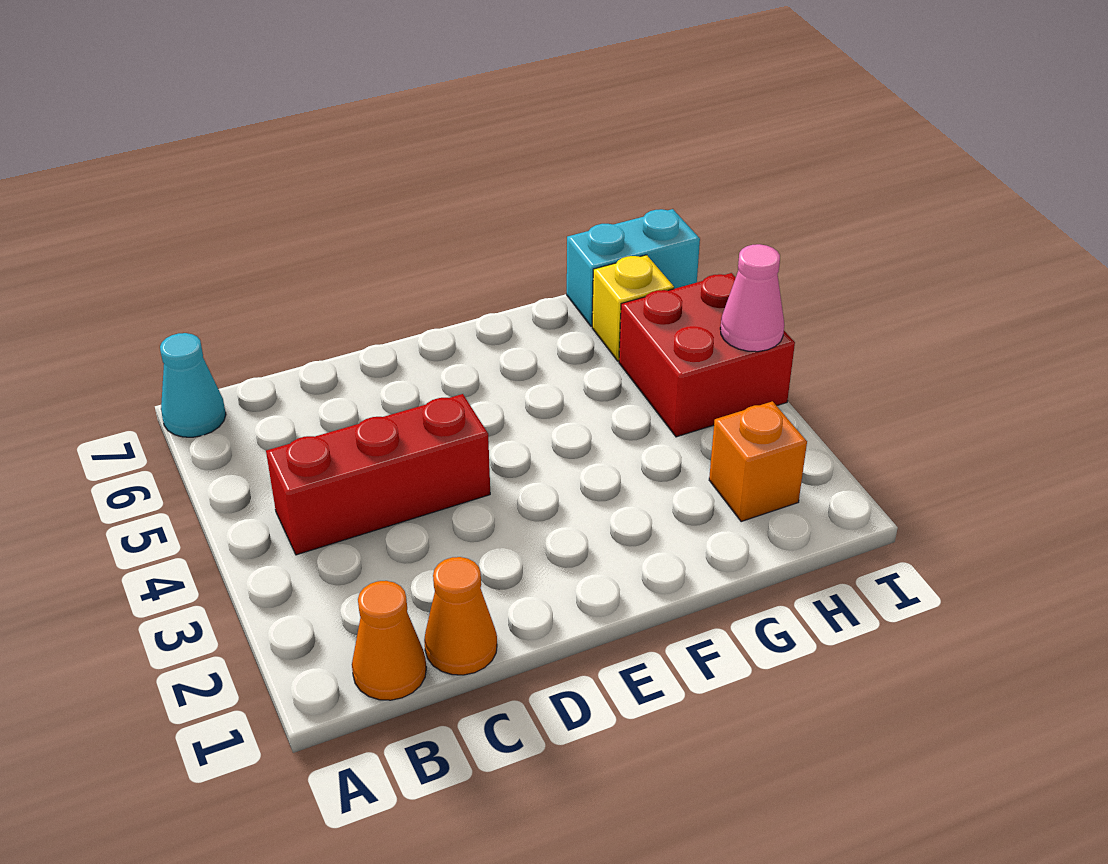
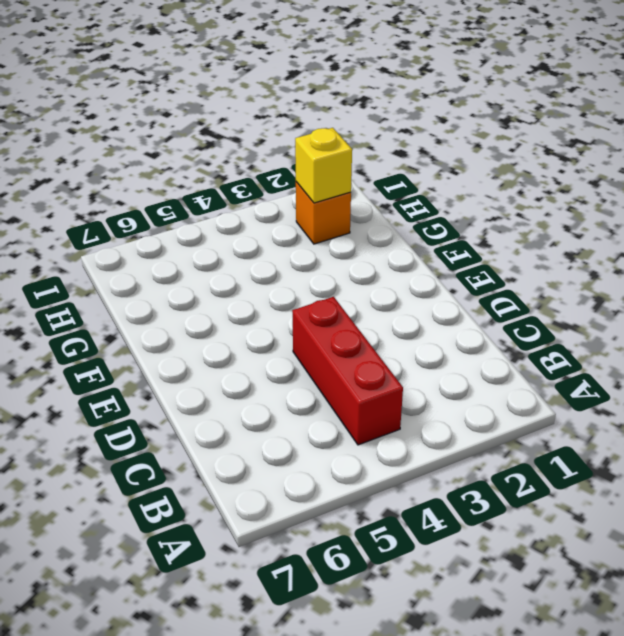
yellow 1x1 brick [295,128,352,203] -> yellow 1x1 brick moved to [592,255,674,361]
none -> cyan 1x1 cone [160,333,226,437]
none -> orange 1x1 cone [352,581,426,700]

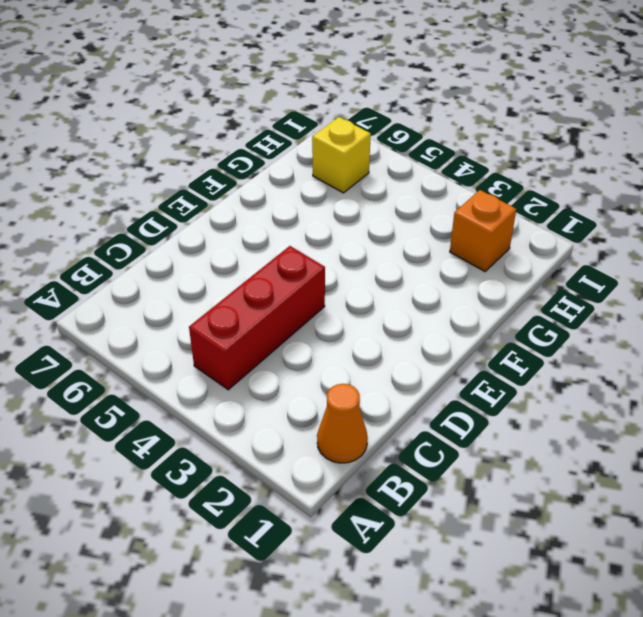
none -> cyan 1x1 cone [160,333,226,437]
none -> orange 1x1 cone [424,557,497,675]

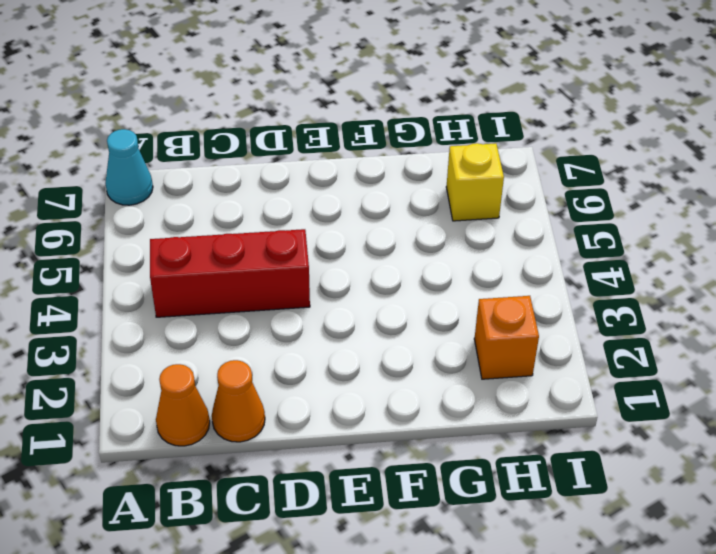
none -> red 2x2 brick [619,273,795,437]
none -> cyan 1x2 brick [567,209,700,326]

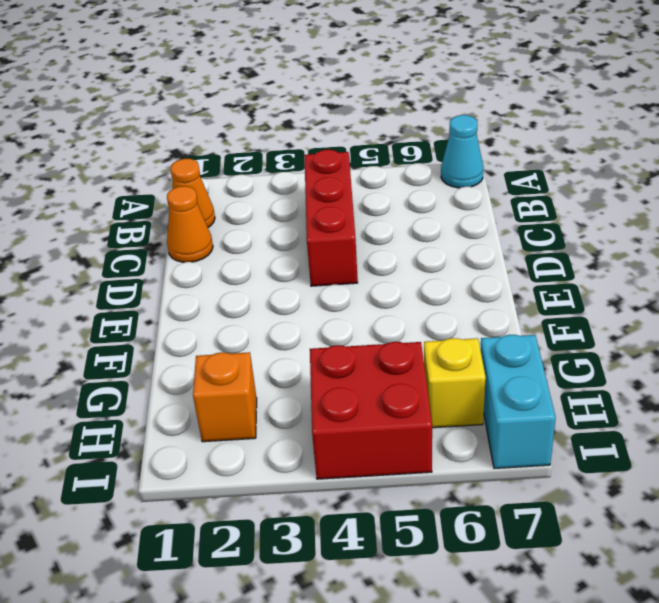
none -> pink 1x1 cone [720,244,784,352]

